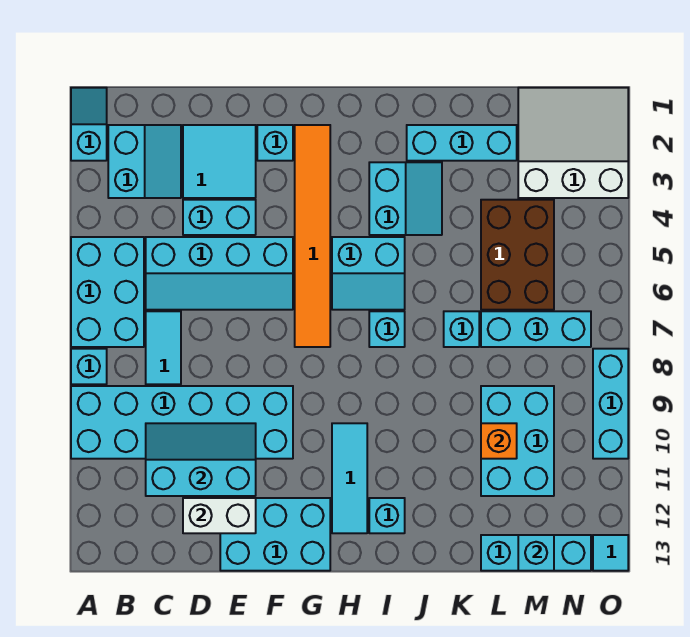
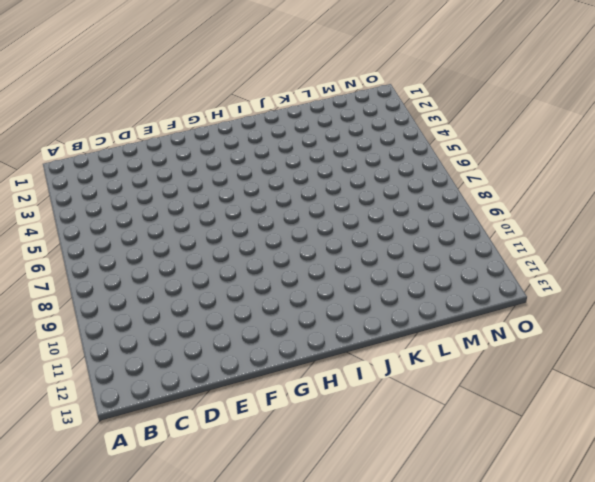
none -> cyan 1x2 slope [71,88,107,161]
none -> cyan 2x3 brick [71,237,144,347]
none -> cyan 1x1 brick [71,349,107,384]
none -> cyan 2x6 brick [71,386,293,459]

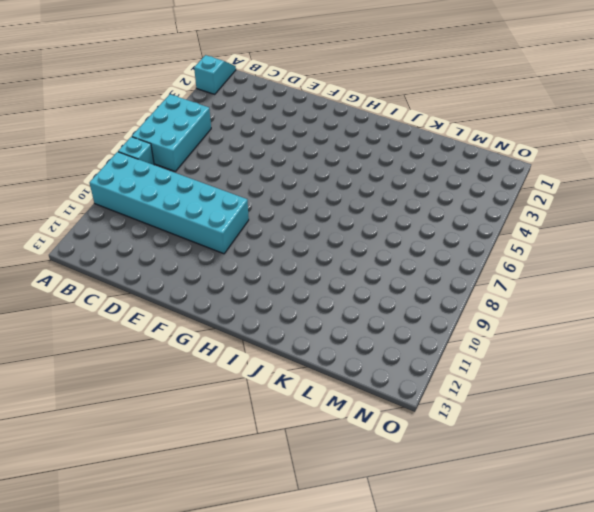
none -> cyan 2x2 slope [108,125,181,198]
none -> cyan 2x4 slope [146,237,293,310]
none -> cyan 1x2 tile [146,311,181,384]
none -> cyan 2x2 tile [183,125,256,198]

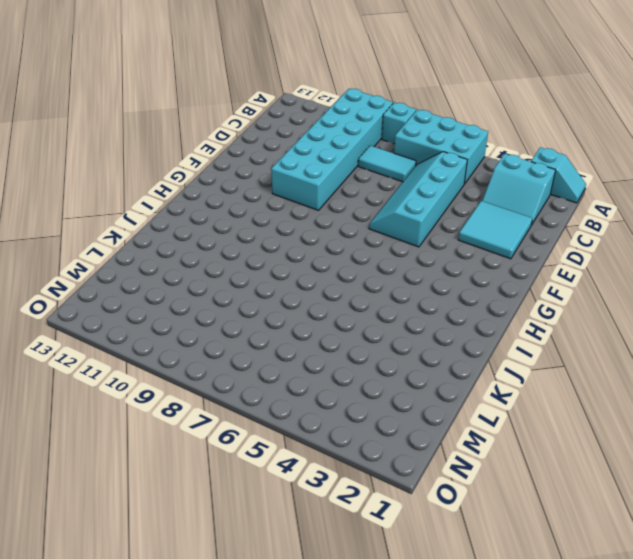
none -> cyan 1x2 brick [183,200,256,235]
none -> cyan 2x3 brick [220,498,330,571]
none -> cyan 1x1 brick [257,125,293,161]
none -> orange 1x6 tile [295,125,330,347]

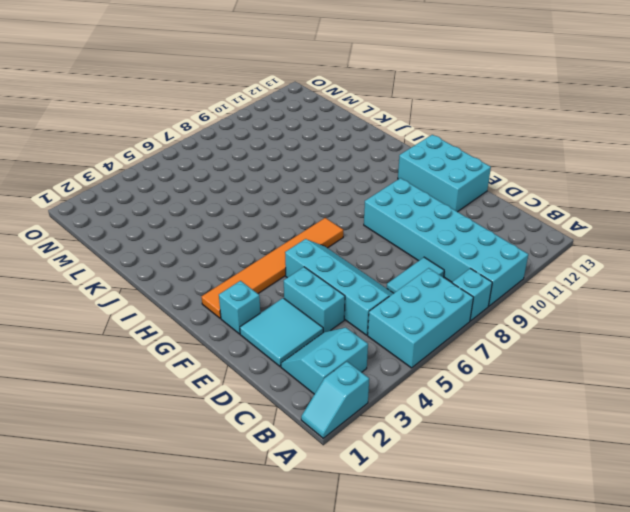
none -> cyan 2x2 slope [332,237,405,310]
none -> cyan 1x3 tile [332,423,367,533]
none -> cyan 2x2 slope [369,162,442,235]
none -> cyan 1x1 brick [369,311,405,347]

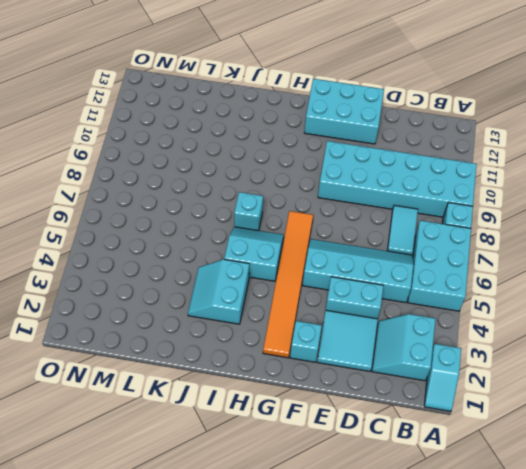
none -> cyan 1x3 tile [332,423,367,533]
none -> cyan 1x1 brick [369,498,405,533]
none -> cyan 1x3 brick [407,125,517,161]
none -> cyan 1x1 brick [444,311,479,347]

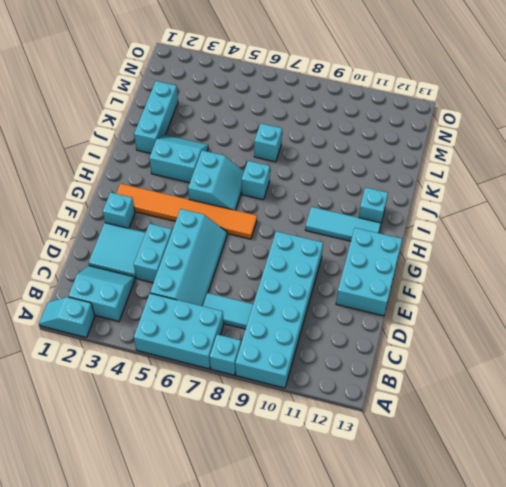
none -> brown 2x3 brick [481,200,554,310]
none -> cyan 1x3 brick [481,311,591,347]
none -> cyan 2x3 brick [481,386,554,496]
none -> cyan 1x3 brick [481,535,591,571]

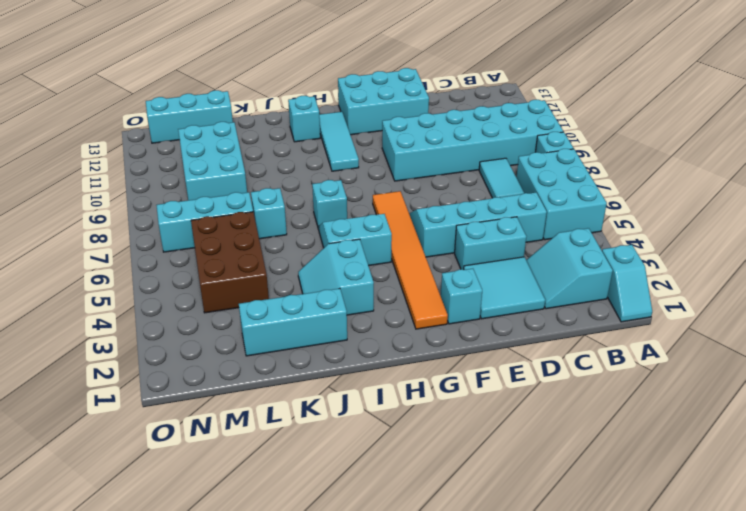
none -> white 3x3 slope [518,88,628,198]
none -> cyan 1x3 brick [593,349,628,459]
none -> cyan 1x1 tile [593,535,628,571]
none -> cyan 2x3 slope [146,423,256,496]

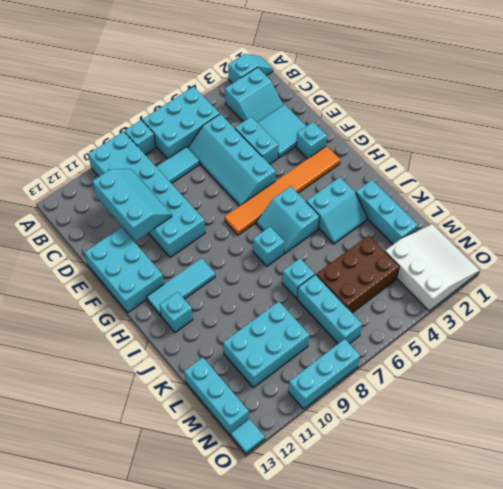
none -> white 1x2 brick [183,498,256,533]
none -> orange 1x1 brick [481,423,517,459]
none -> cyan 1x1 brick [518,535,554,571]

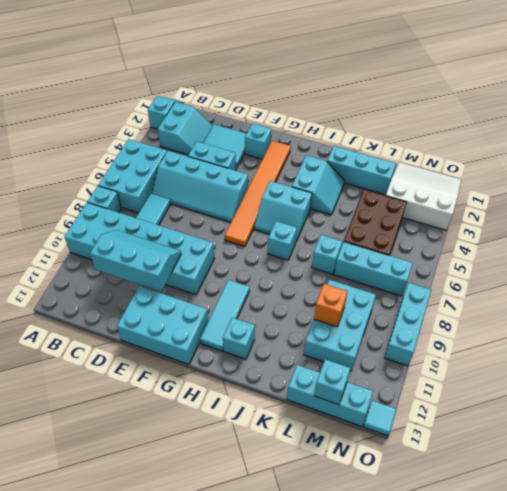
none -> white 1x2 brick [183,498,256,533]

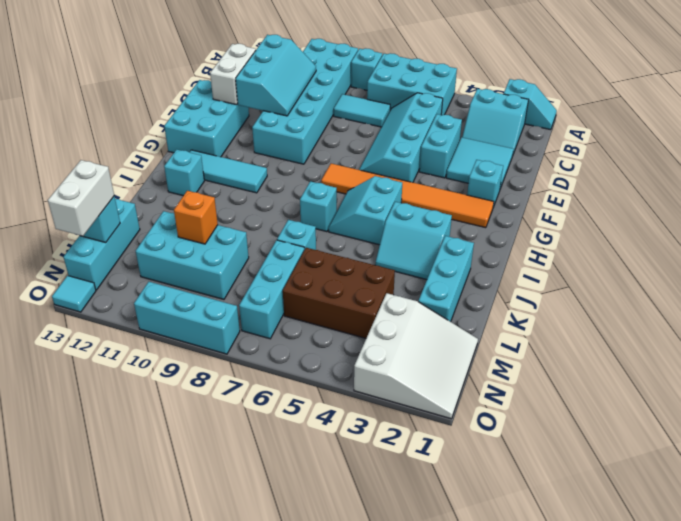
white 1x2 brick [48,160,114,236] -> none

